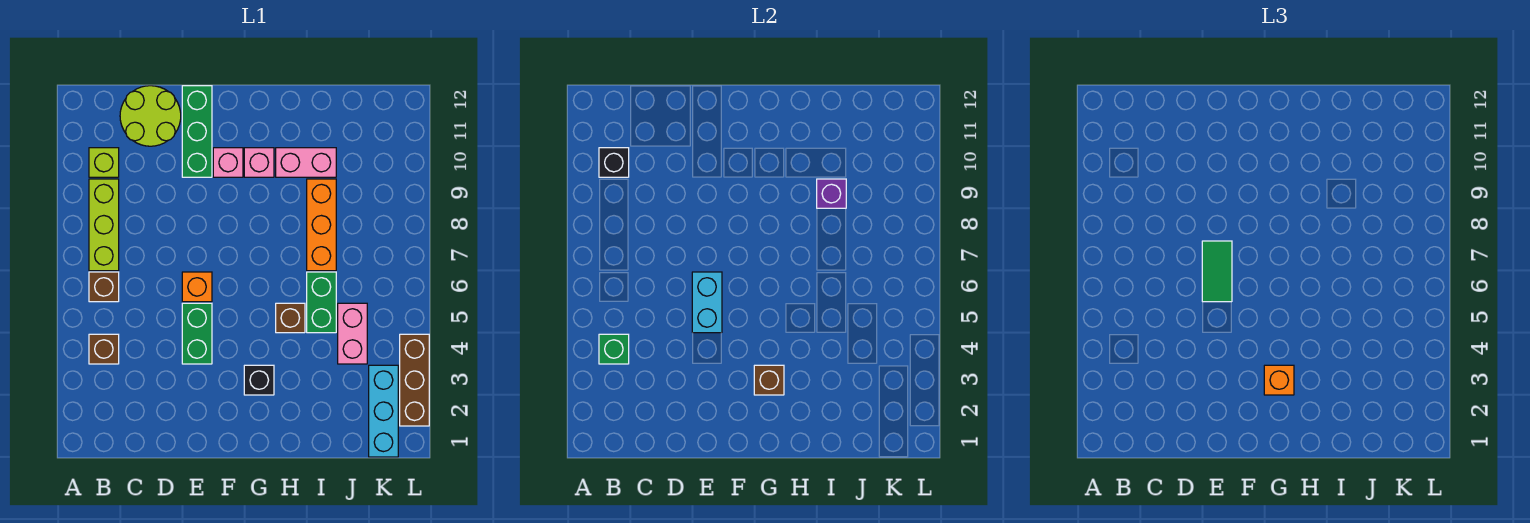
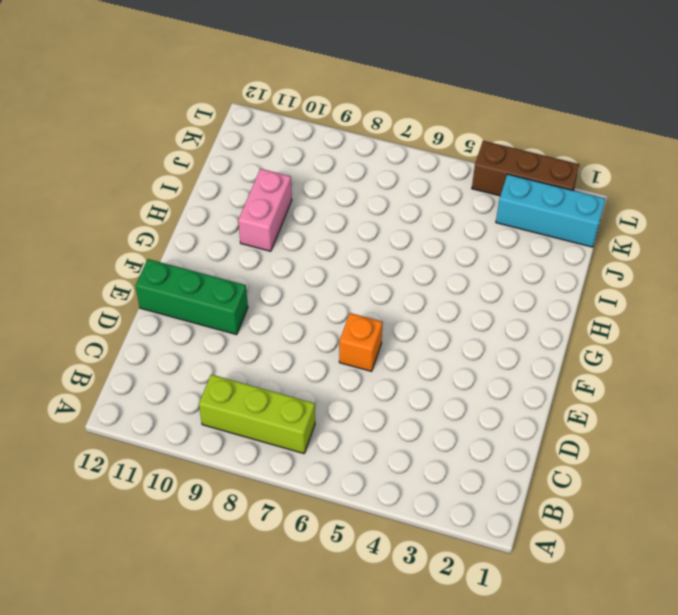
none -> brown 1x1 brick [89,334,119,364]
none -> brown 1x1 brick [89,272,119,302]
none -> lime 1x1 brick [89,148,119,177]

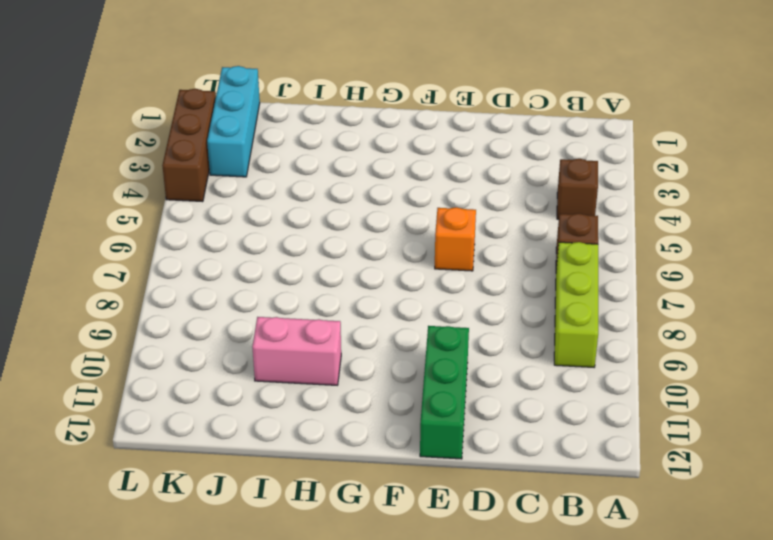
none -> lime 1x1 brick [89,148,119,177]
none -> lime 2x2 round brick [120,86,181,146]
none -> green 1x2 brick [182,303,212,364]

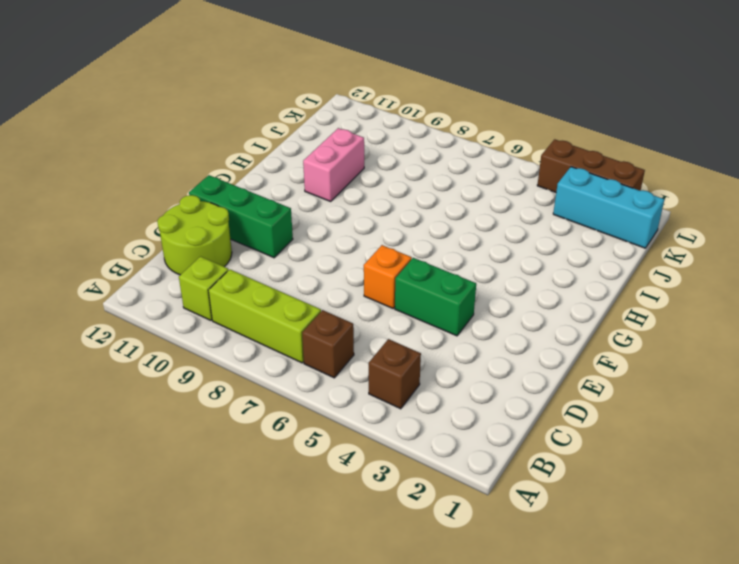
none -> pink 1x1 brick [213,148,243,177]
none -> black 1x1 brick [244,365,274,395]
none -> pink 1x1 brick [244,148,274,177]

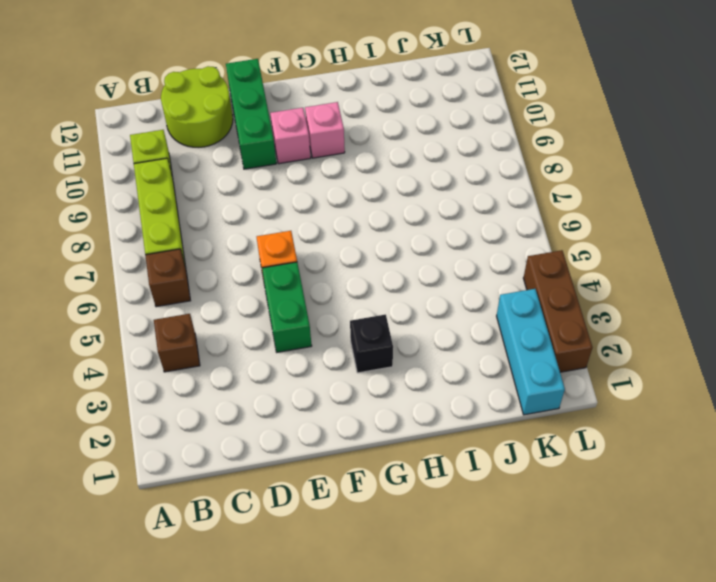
none -> brown 1x1 brick [276,303,305,333]
none -> pink 1x2 brick [276,148,336,177]
none -> green 1x2 brick [307,272,336,333]

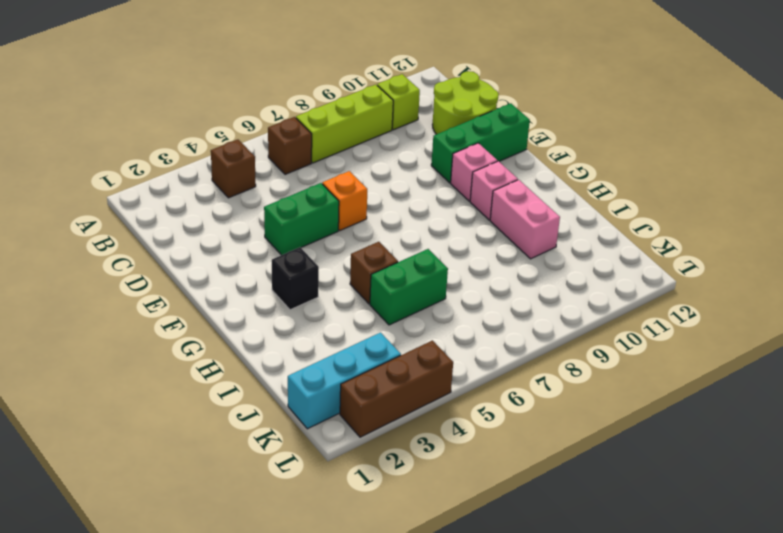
none -> orange 1x3 brick [307,179,336,271]
none -> pink 1x2 brick [338,303,367,364]
none -> green 1x1 brick [599,334,629,364]

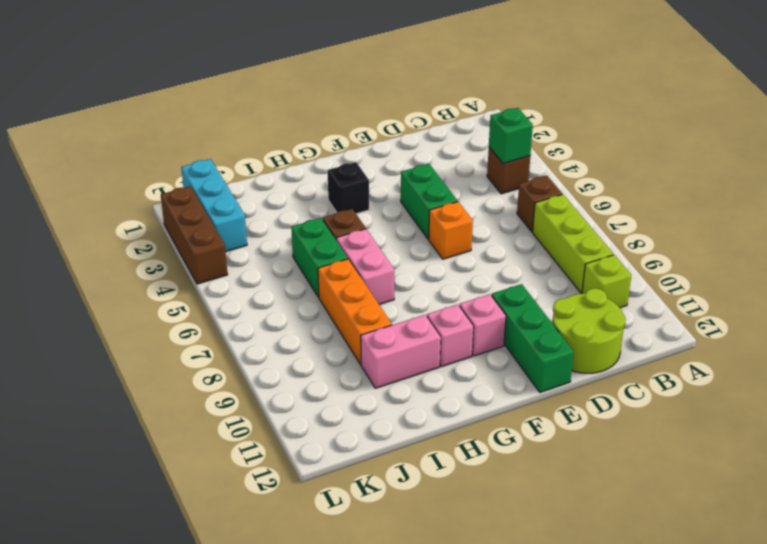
pink 1x2 brick [336,229,394,305] -> pink 1x2 brick moved to [338,303,367,364]
none -> black 1x1 brick [599,148,629,177]
none -> cyan 1x2 brick [692,272,722,333]
none -> brown 1x1 brick [754,365,784,395]

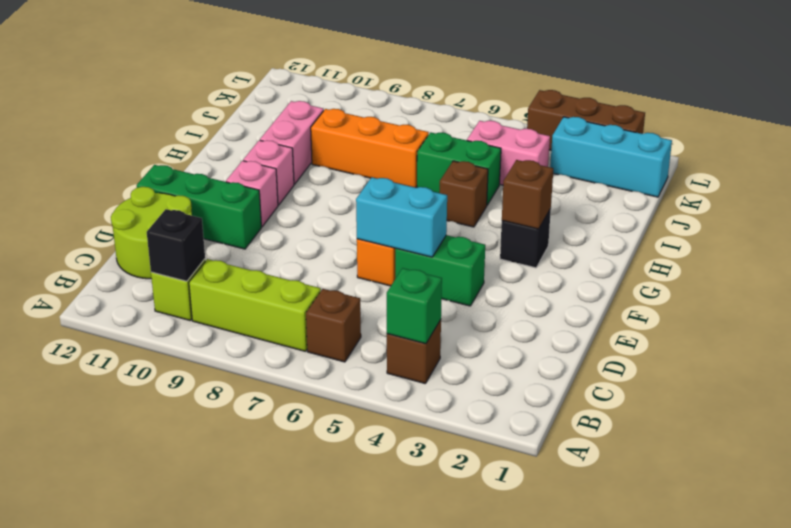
none -> purple 1x1 brick [817,179,846,208]
none -> green 1x2 tile [1202,241,1232,302]
none -> orange 1x1 brick [1264,365,1294,395]

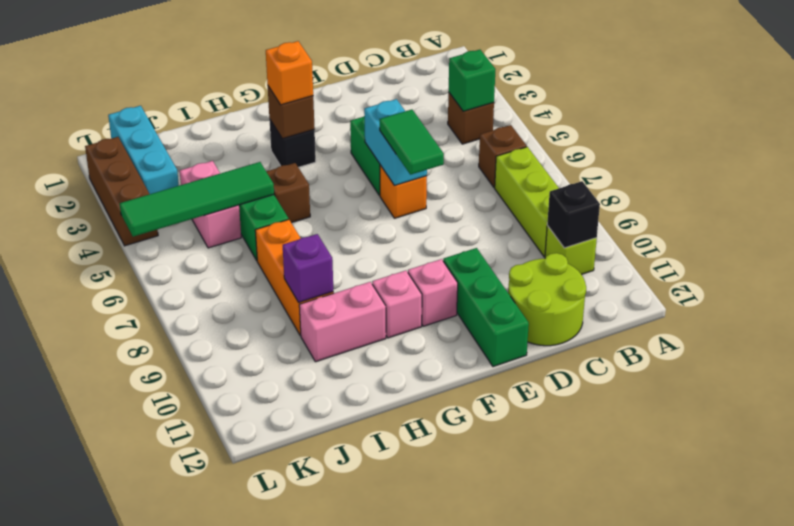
green 1x4 tile [120,162,274,237] -> none

